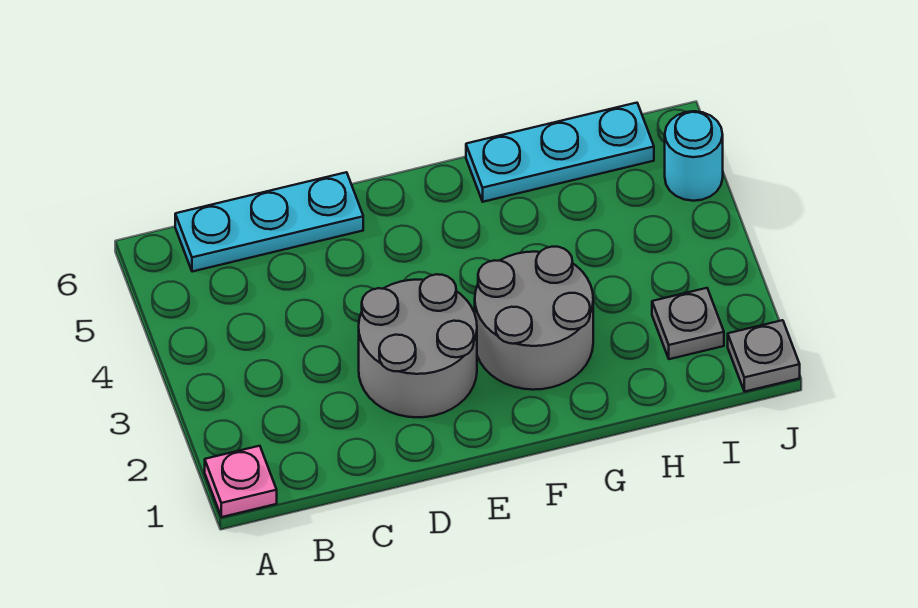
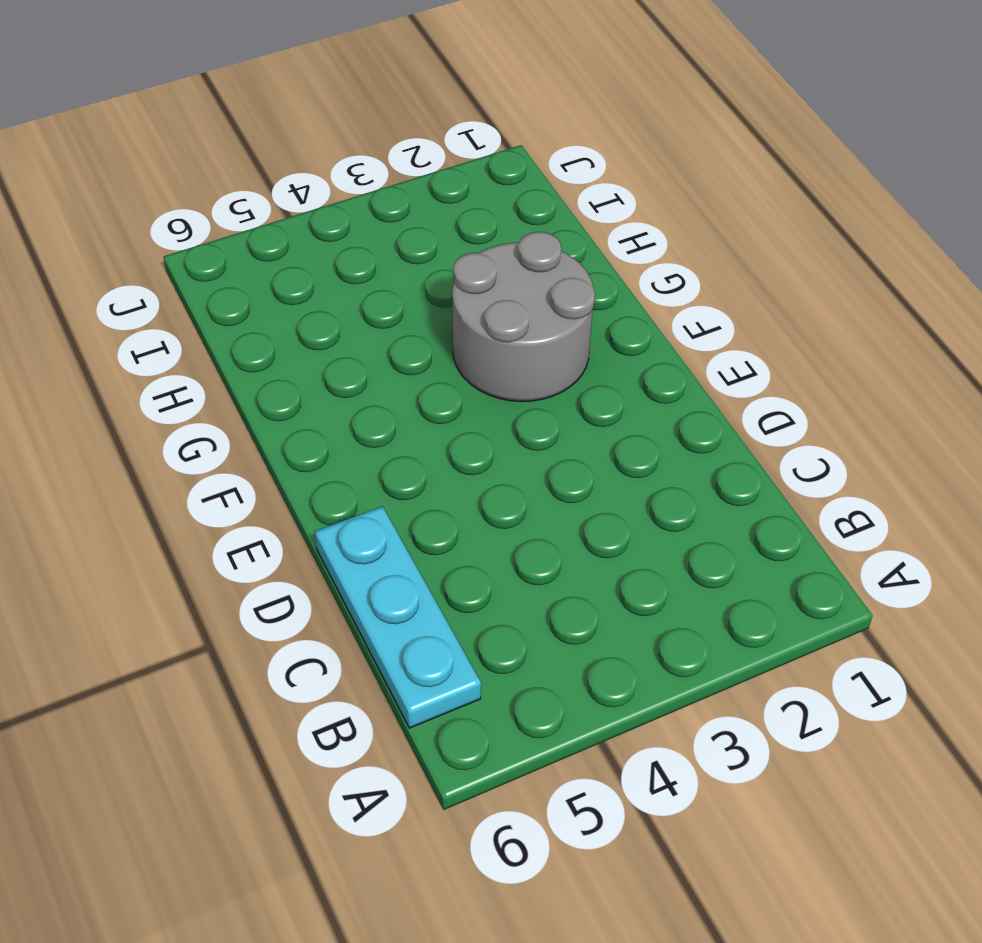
none -> pink 1x1 plate [205,446,277,517]
none -> grey 2x2 round brick [359,274,477,417]

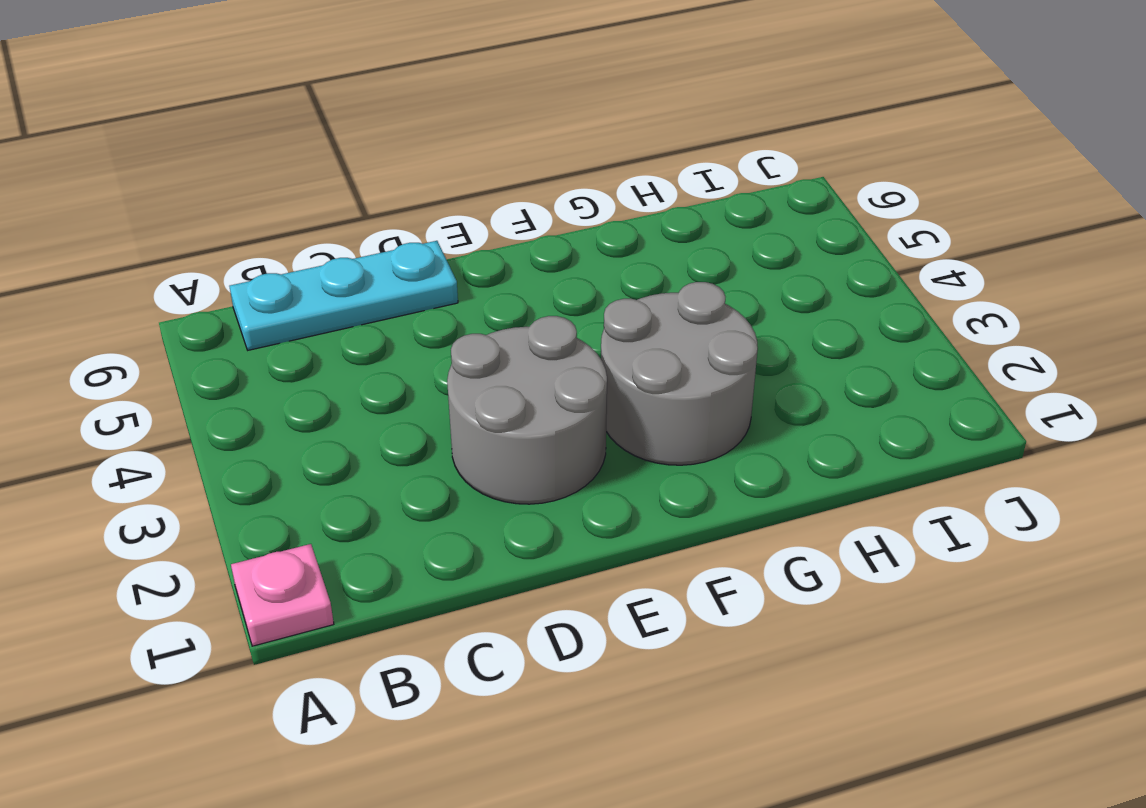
none -> cyan 1x3 plate [466,103,654,202]
none -> grey 1x1 plate [652,288,724,359]

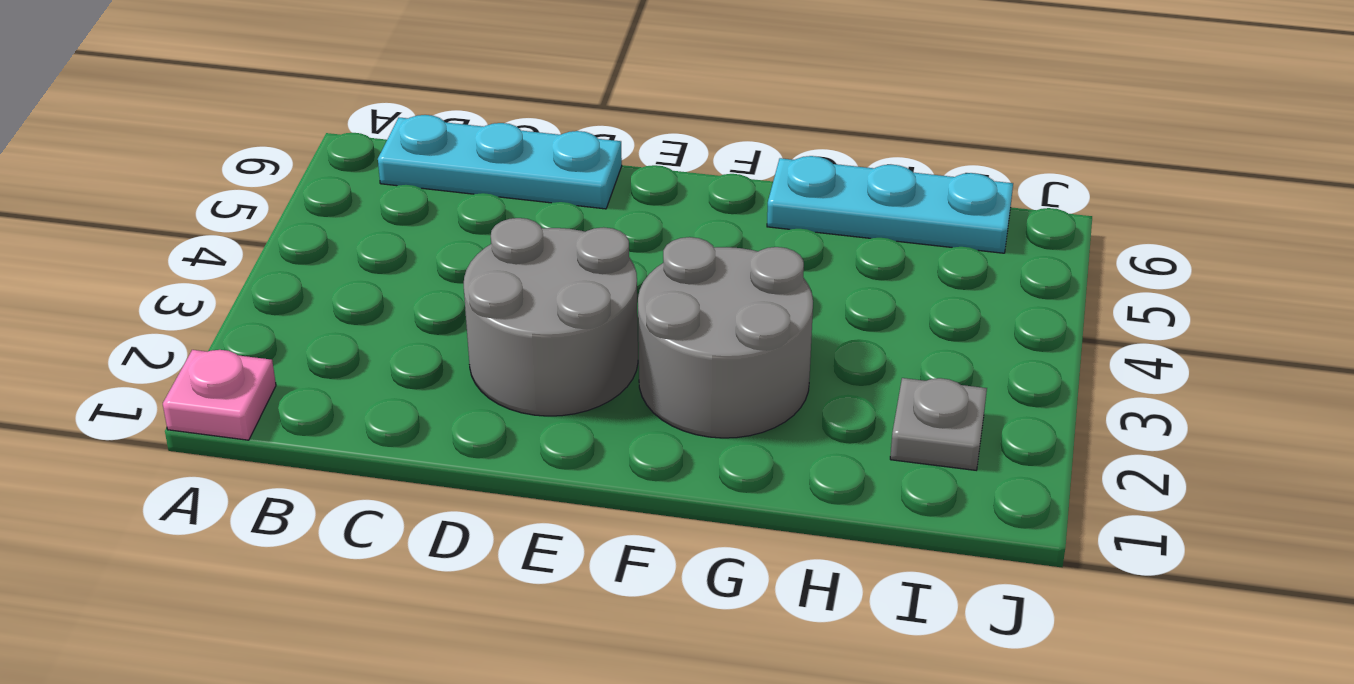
none -> grey 1x1 plate [728,320,800,392]
none -> cyan 1x1 round brick [665,111,723,201]

